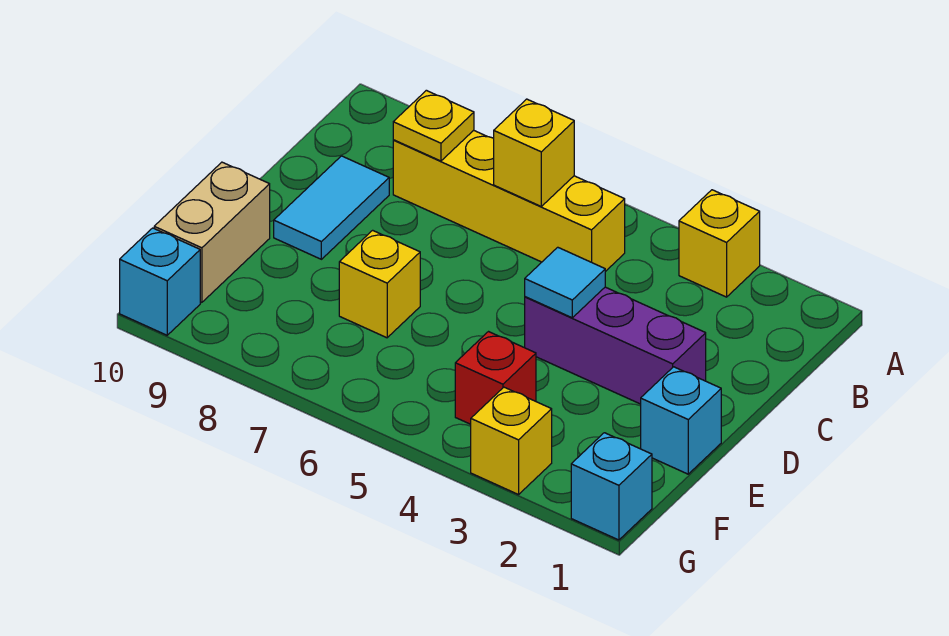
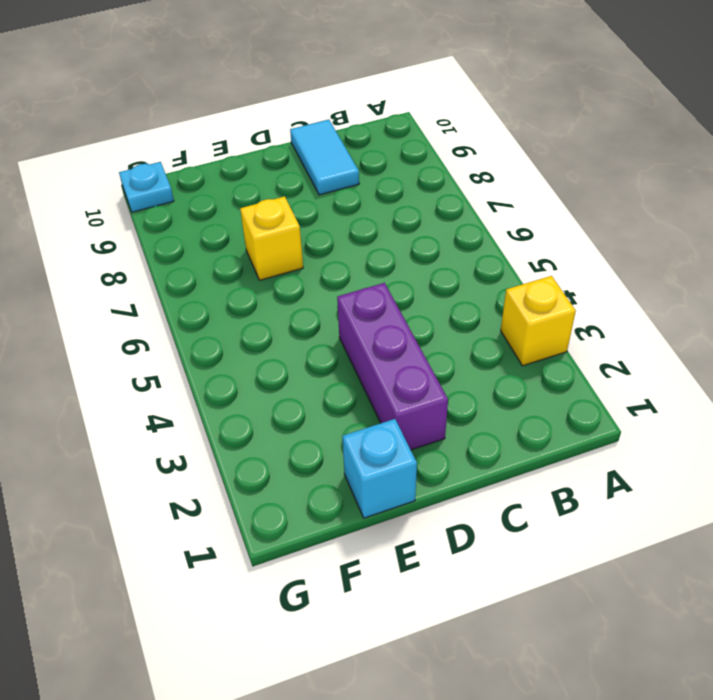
cyan 1x2 tile [290,119,359,195] -> cyan 1x2 tile turned to [274,156,389,259]
cyan 1x1 plate [119,162,174,212] -> cyan 1x1 brick [120,228,200,335]
none -> yellow 1x4 brick [393,130,625,272]
none -> tan 1x2 brick [154,162,270,302]
none -> red 1x1 brick [455,332,536,424]

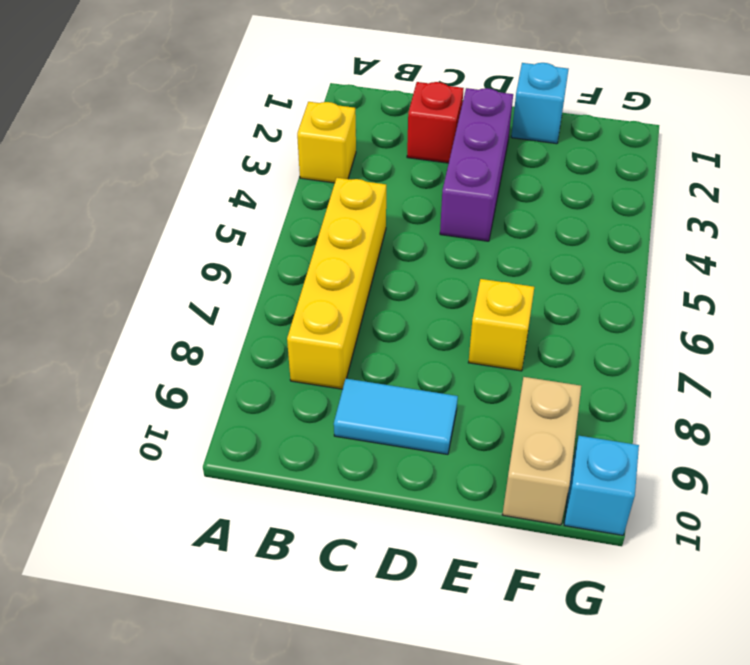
red 1x1 brick [407,82,464,163] -> red 1x1 brick moved to [455,332,536,424]
tan 1x2 brick [502,377,581,525] -> tan 1x2 brick turned to [154,162,270,302]
none -> cyan 1x1 brick [571,433,652,540]
none -> yellow 1x1 brick [471,387,552,495]
none -> yellow 1x1 brick [494,99,574,206]

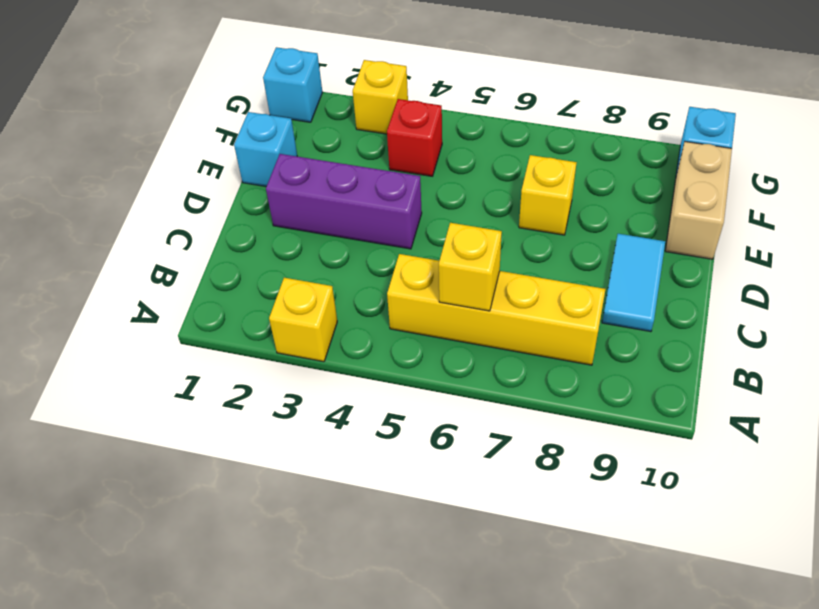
none -> yellow 1x1 plate [393,90,474,161]
none -> cyan 1x1 tile [525,247,605,318]

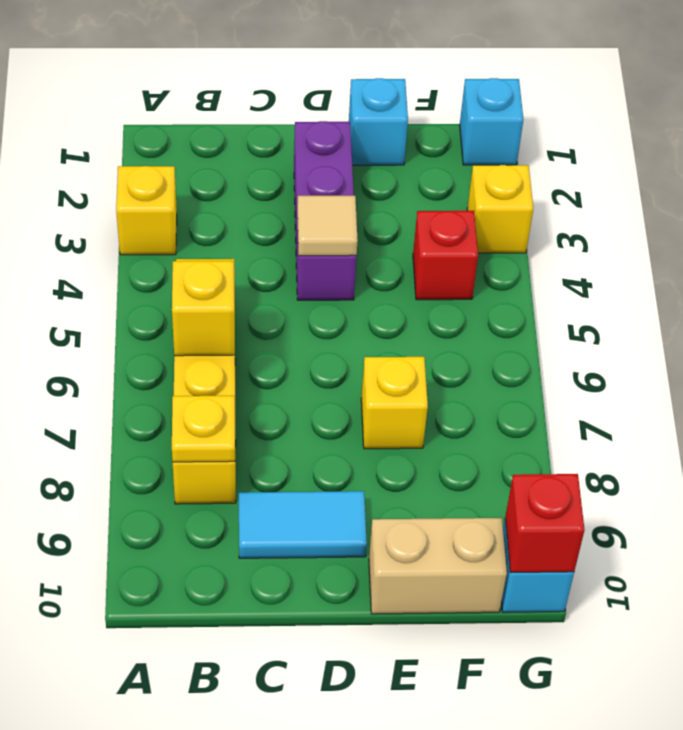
tan 1x1 tile [297,196,358,256] -> cyan 1x1 tile [525,247,605,318]
red 1x1 brick [505,474,585,572] -> none

